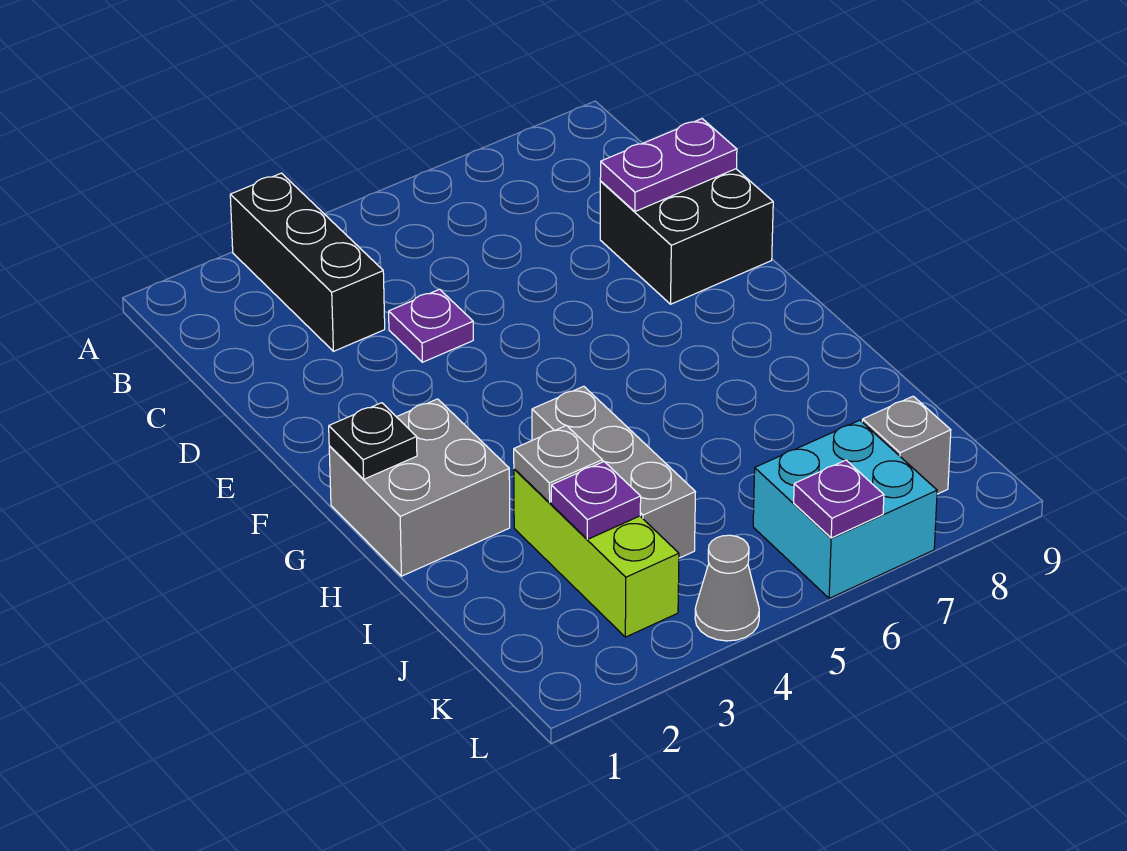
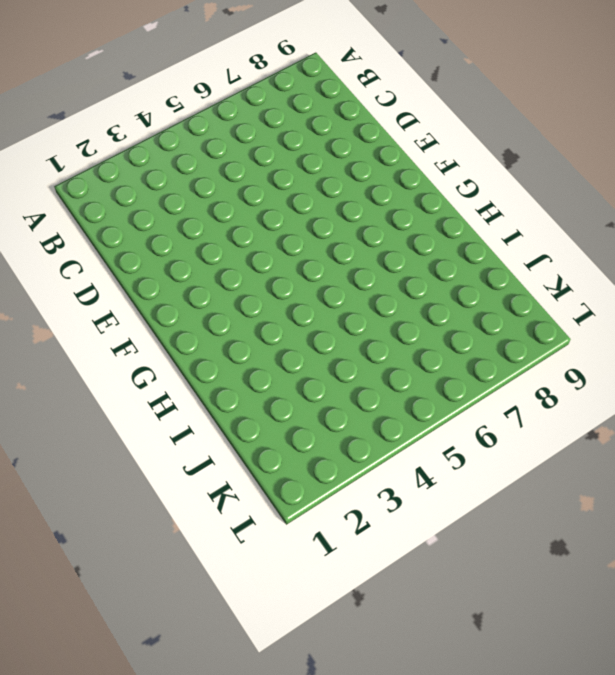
none -> black 1x3 brick [230,173,385,351]
none -> purple 1x1 plate [389,289,473,362]
none -> black 2x2 brick [600,169,773,304]

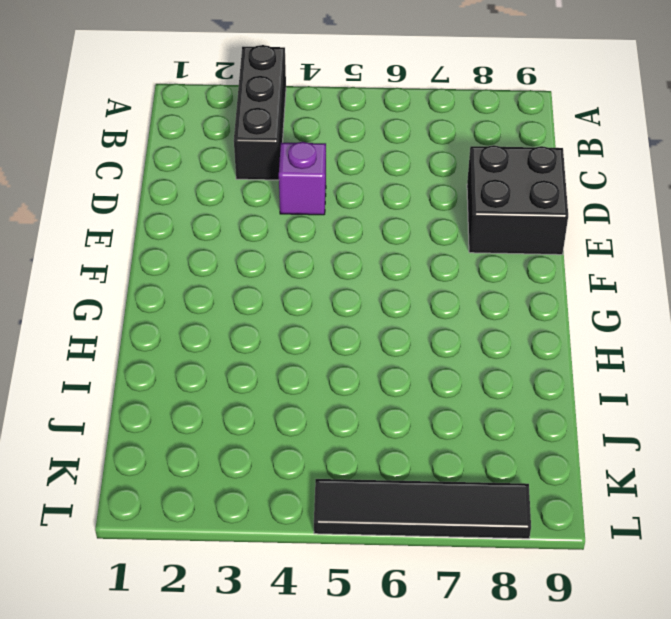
purple 1x1 brick [279,142,326,215] -> purple 1x1 plate [389,289,473,362]
black 1x4 tile [314,479,531,539] -> cyan 2x2 brick [753,420,937,598]
none -> grey 2x2 brick [329,399,510,576]
none -> grey 1x3 brick [532,386,695,558]
none -> lime 1x3 brick [514,469,679,637]

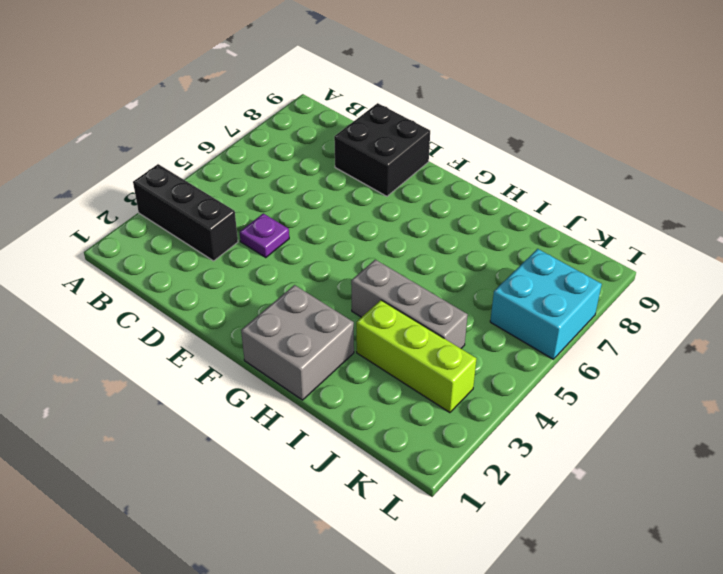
none -> grey 1x1 brick [862,396,951,494]
none -> grey 1x1 cone [695,535,759,641]
none -> purple 1x2 plate [600,119,737,211]

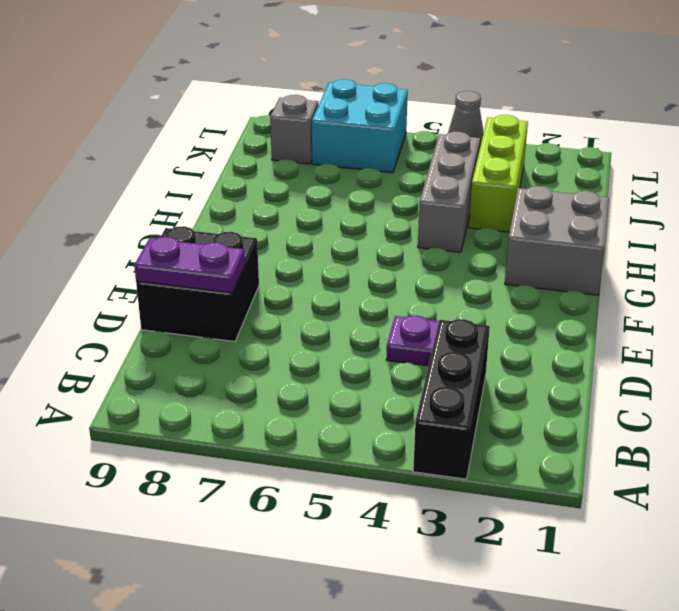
none -> black 1x1 plate [329,403,417,479]
none -> grey 1x1 plate [514,426,602,503]
none -> purple 1x1 plate [551,462,641,539]

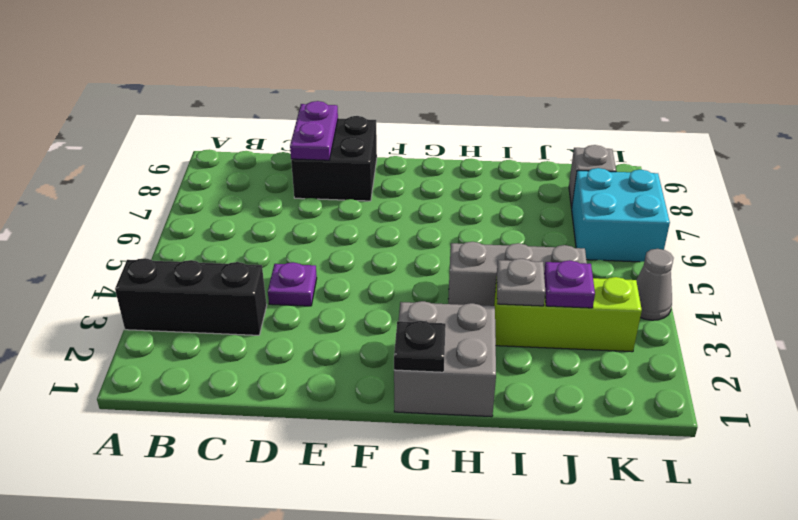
none -> purple 1x1 plate [794,460,884,538]

